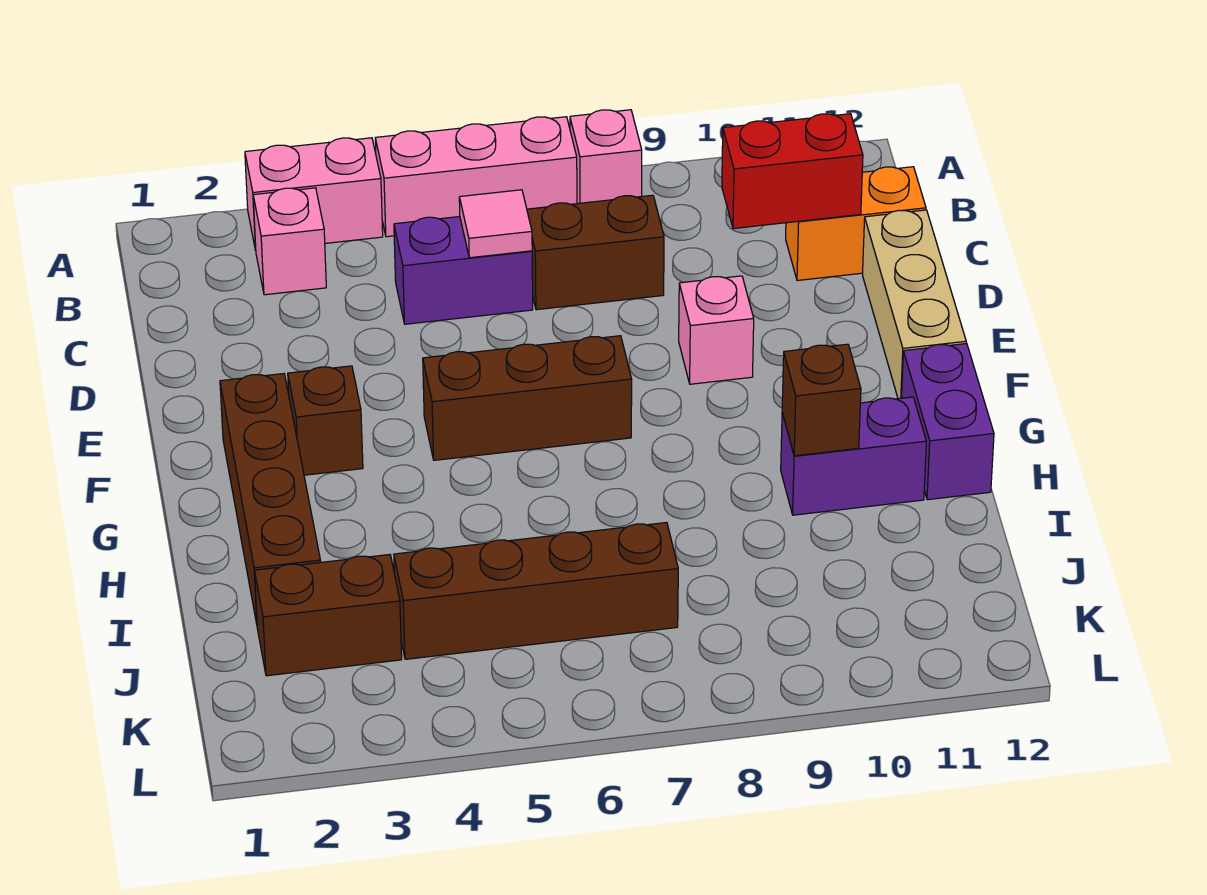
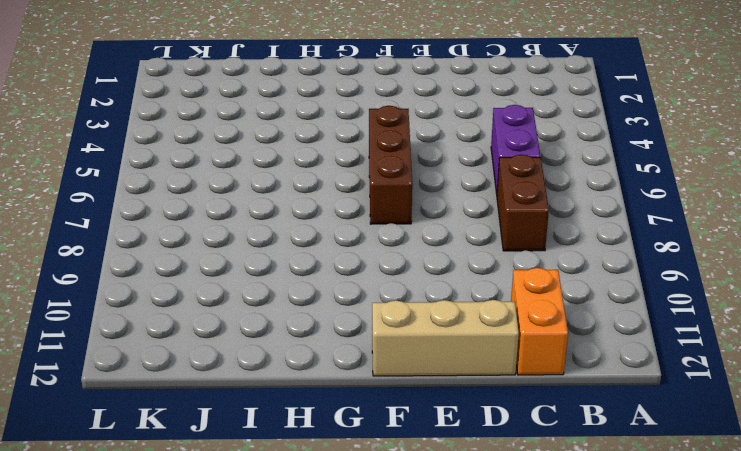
none -> pink 1x2 brick [245,138,383,249]
none -> pink 1x3 brick [375,117,577,237]
none -> pink 1x1 brick [570,110,642,204]

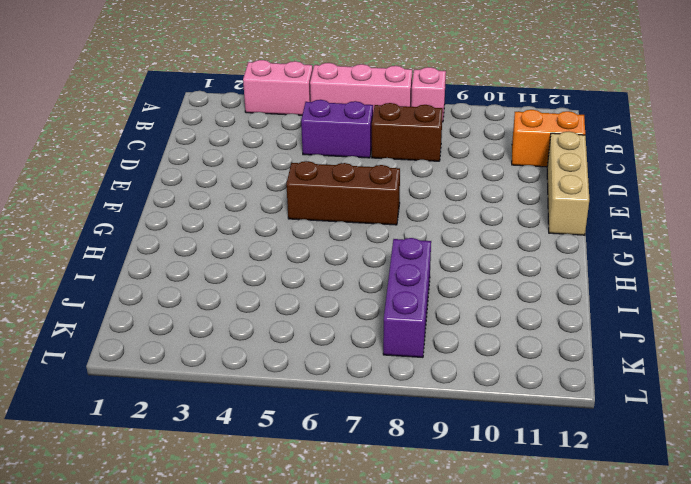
purple 1x3 brick [383,238,431,357] -> none
none -> pink 1x1 brick [253,188,326,295]
none -> pink 1x1 brick [679,276,754,384]
none -> brown 1x4 brick [220,374,321,624]

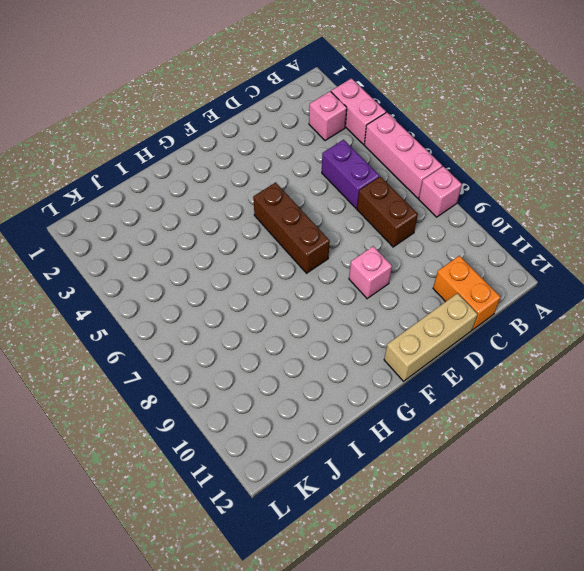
none -> brown 1x4 brick [220,374,321,624]
none -> brown 1x1 brick [288,366,363,475]
none -> purple 1x2 brick [902,344,994,500]

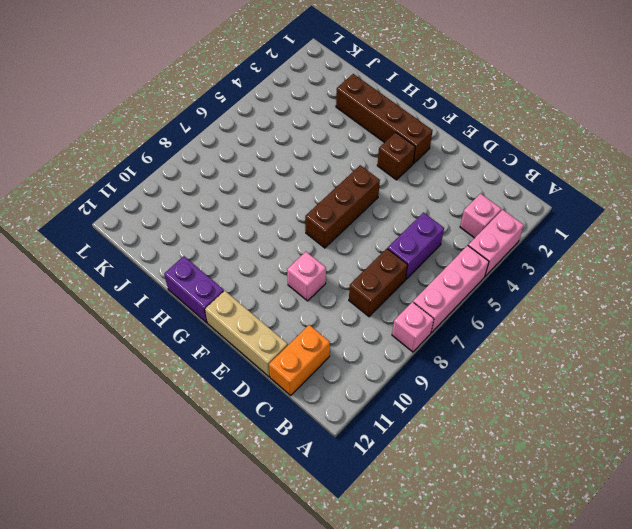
none -> purple 1x2 brick [781,397,926,515]
none -> brown 1x2 brick [255,555,402,676]
none -> brown 1x4 brick [394,522,678,659]

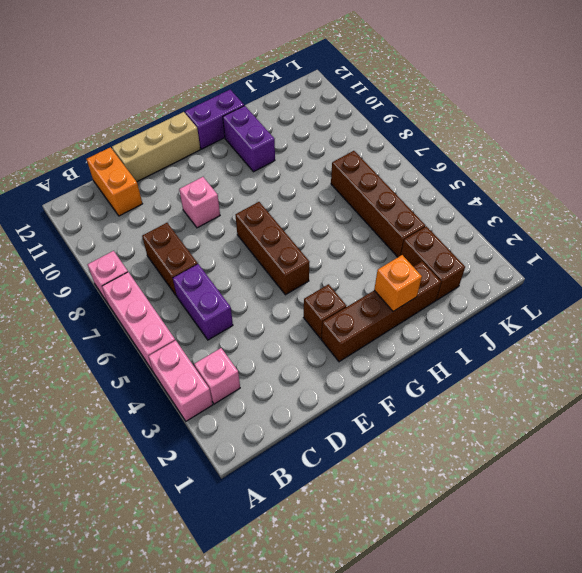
orange 1x1 brick [374,255,422,311] -> none
none -> pink 1x1 tile [459,190,532,258]
none -> red 1x2 brick [722,114,863,229]
none -> brown 1x1 brick [782,344,861,456]

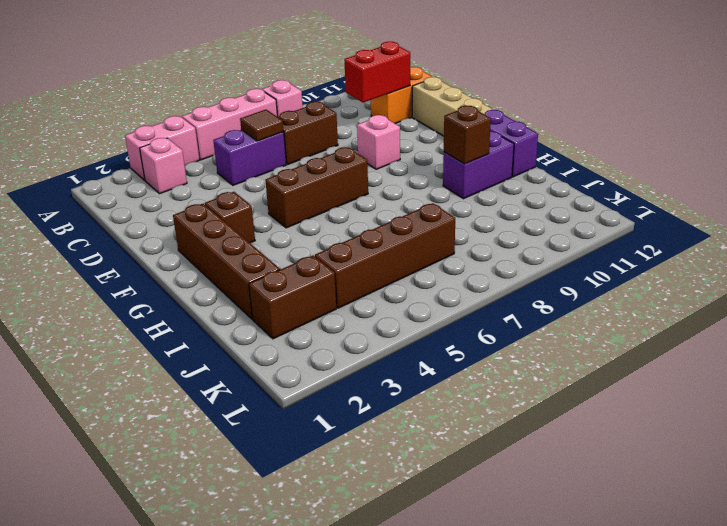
brown 1x1 tile [240,110,284,141] -> pink 1x1 tile [459,190,532,258]

